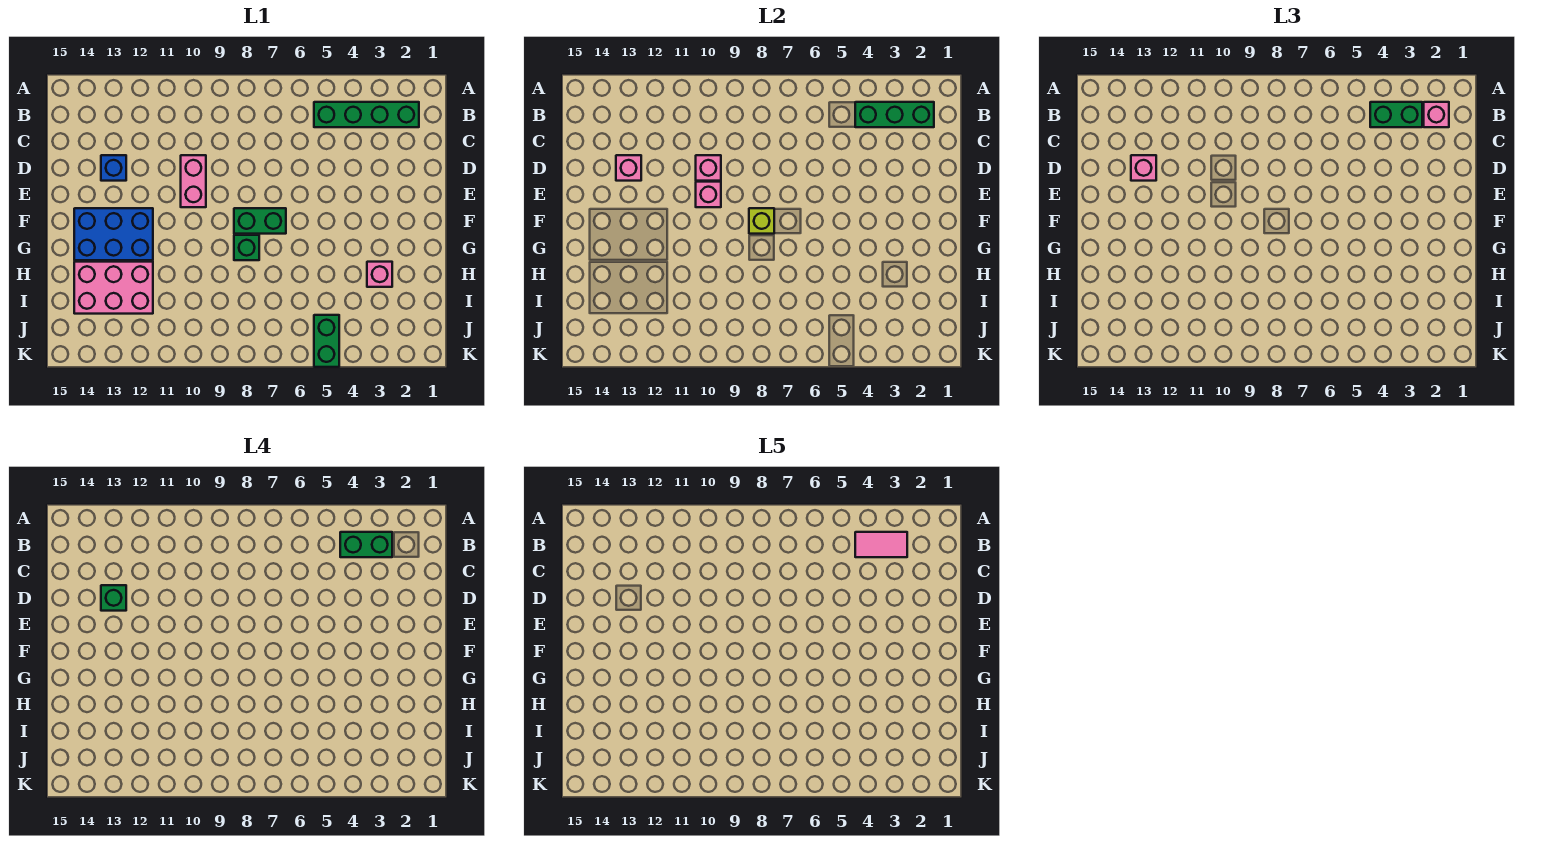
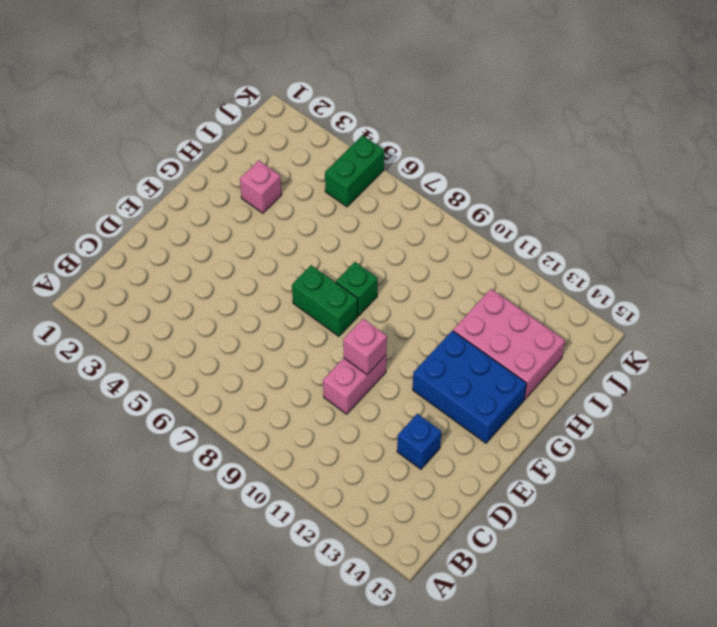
none -> green 1x4 brick [314,102,419,127]
none -> green 1x3 brick [855,102,934,127]
none -> pink 1x1 brick [696,155,721,181]

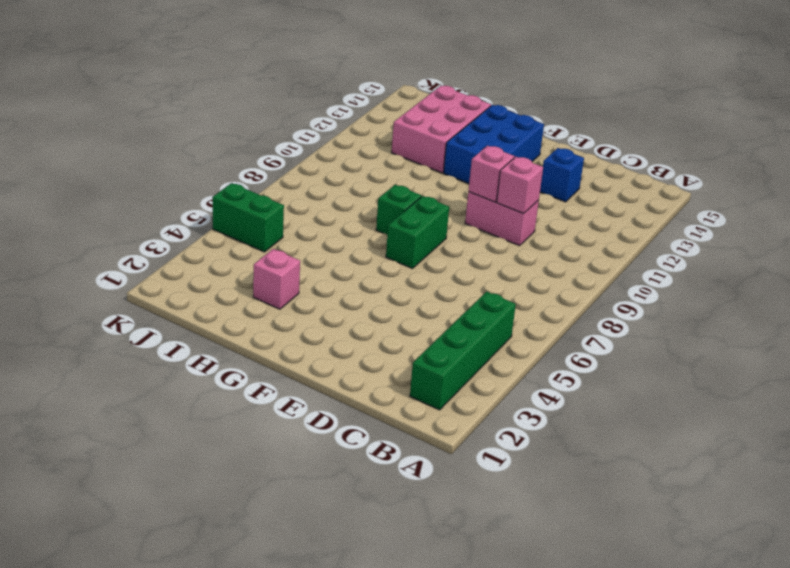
none -> green 1x3 brick [855,102,934,127]
none -> pink 1x1 brick [616,155,641,181]
none -> lime 1x1 brick [749,208,774,234]

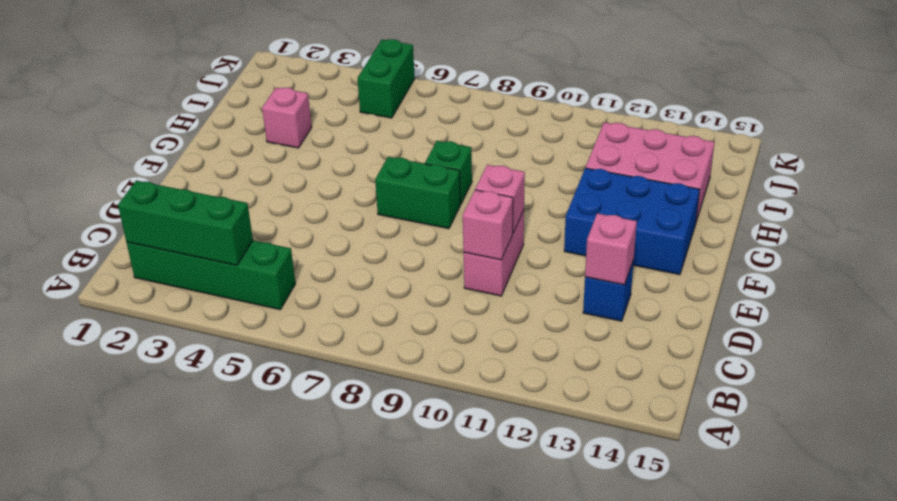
none -> lime 1x1 brick [749,208,774,234]
none -> pink 1x1 brick [1424,102,1449,127]
none -> green 1x2 brick [1370,102,1422,127]

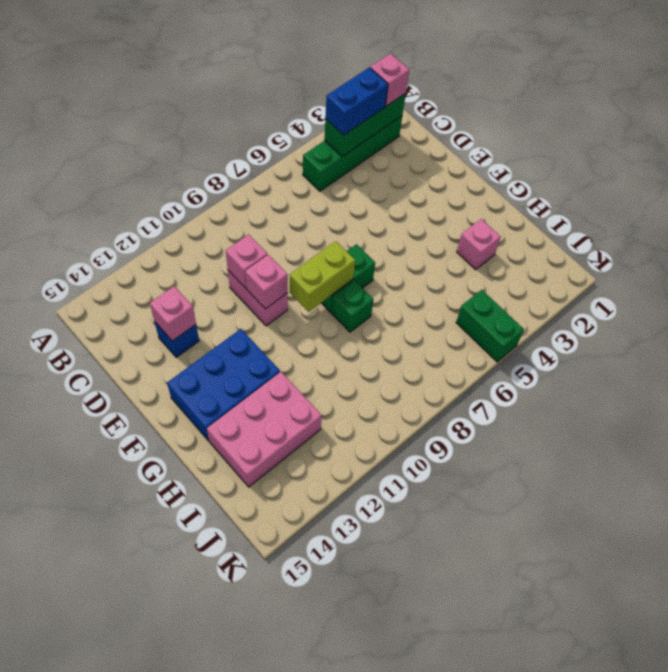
blue 1x2 brick [325,67,388,135] -> green 1x2 brick [1370,102,1422,127]
lime 1x2 brick [290,241,355,312] -> lime 1x1 brick [749,208,774,234]
none -> pink 1x1 brick [1131,155,1156,181]
none -> green 1x2 brick [340,532,392,557]
none -> green 1x1 brick [101,585,126,611]

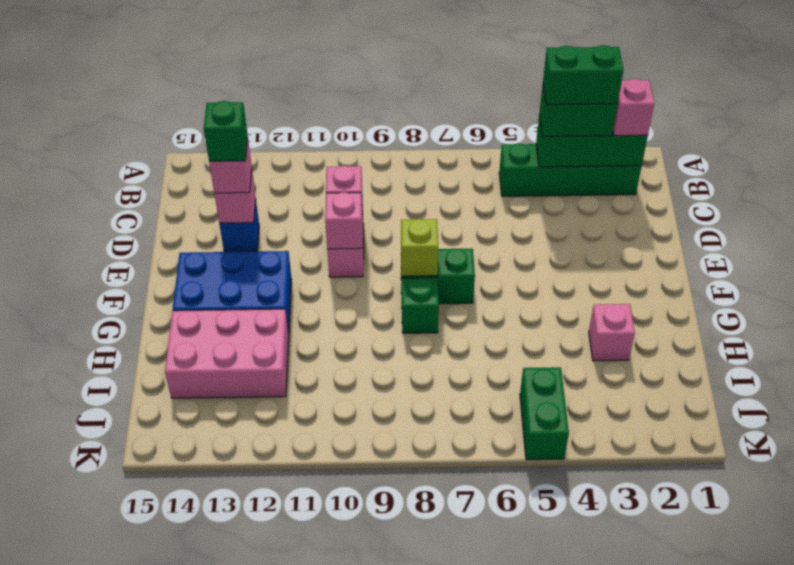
none -> pink 1x2 tile [855,532,907,557]

